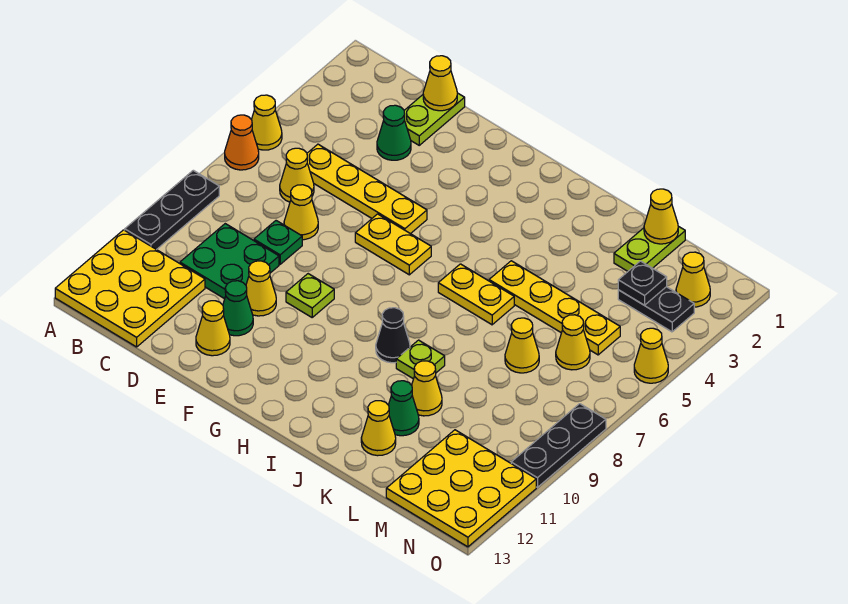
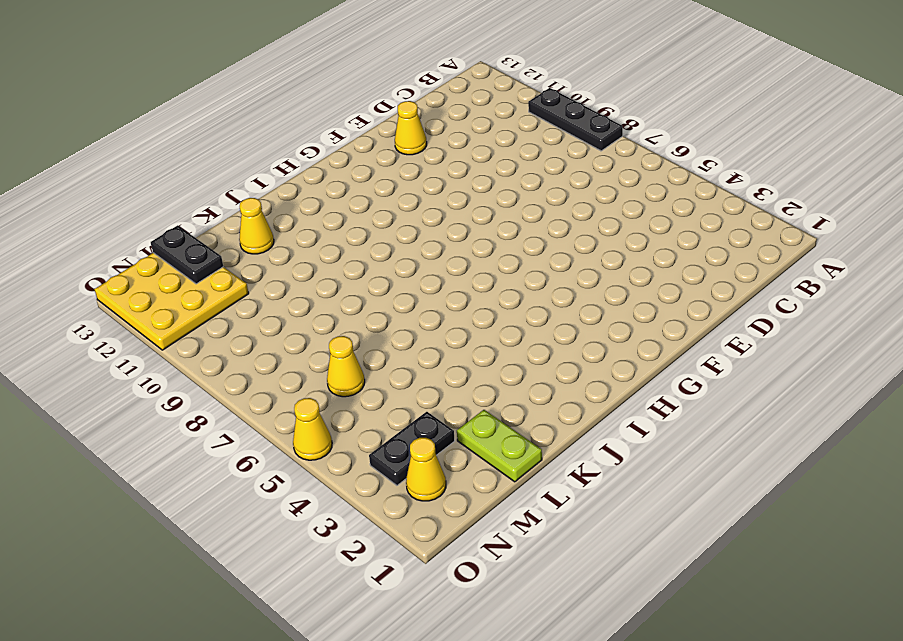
black 1x2 plate [151,225,224,284] -> none
none -> yellow 1x1 cone [251,95,282,150]
none -> orange 1x1 cone [225,115,259,170]
none -> yellow 3x3 plate [55,230,205,347]
none -> yellow 1x4 plate [307,144,427,234]

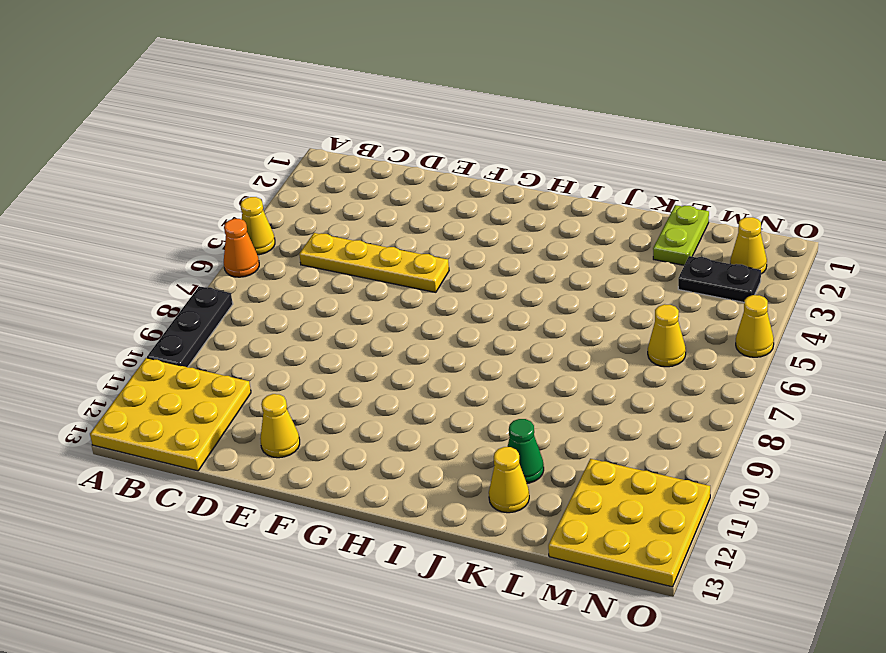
none -> yellow 1x1 cone [280,148,314,202]
none -> green 2x2 plate [180,224,279,299]
none -> lime 1x2 plate [404,93,465,145]
none -> green 1x1 cone [377,105,411,160]

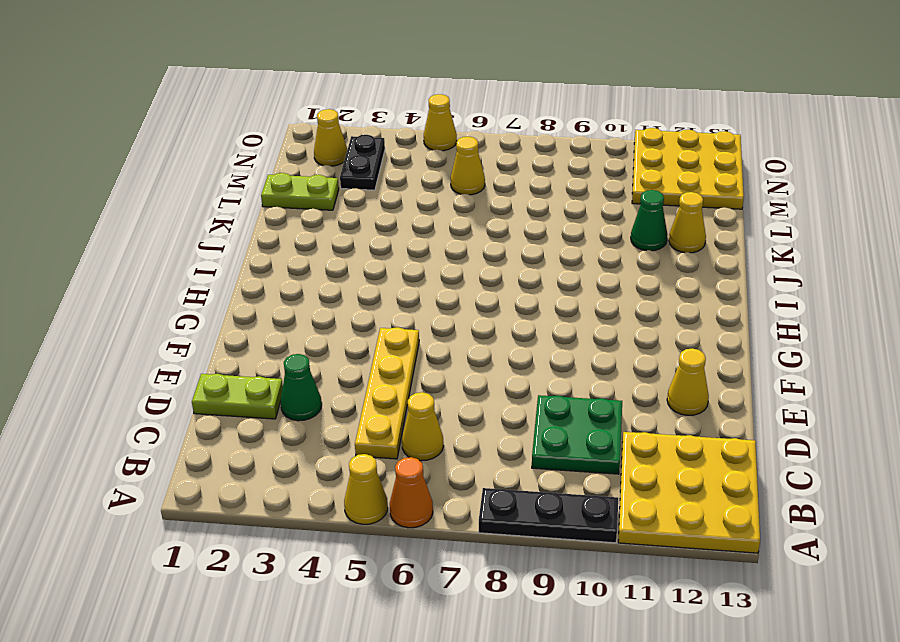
none -> yellow 1x1 cone [284,185,318,240]
none -> green 1x1 plate [254,221,302,264]
none -> yellow 1x1 cone [246,261,276,316]
none -> green 1x1 cone [223,281,253,336]

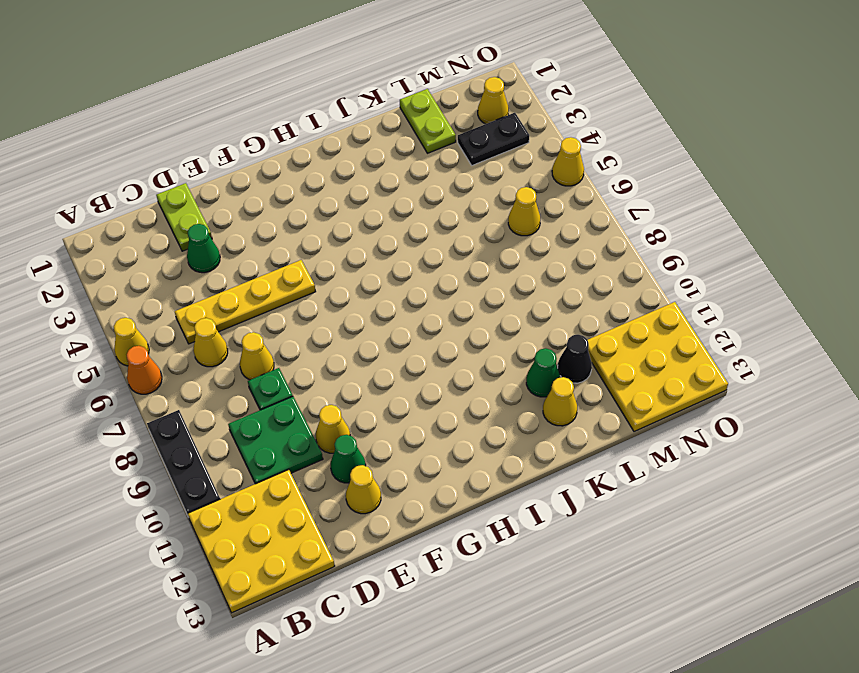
black 1x1 cone [558,335,592,383] -> black 1x1 cone moved to [376,308,410,363]
none -> yellow 1x2 plate [355,214,431,275]
none -> lime 1x1 plate [286,274,334,317]
none -> yellow 1x2 plate [438,264,514,325]
none -> yellow 1x4 plate [489,261,620,355]

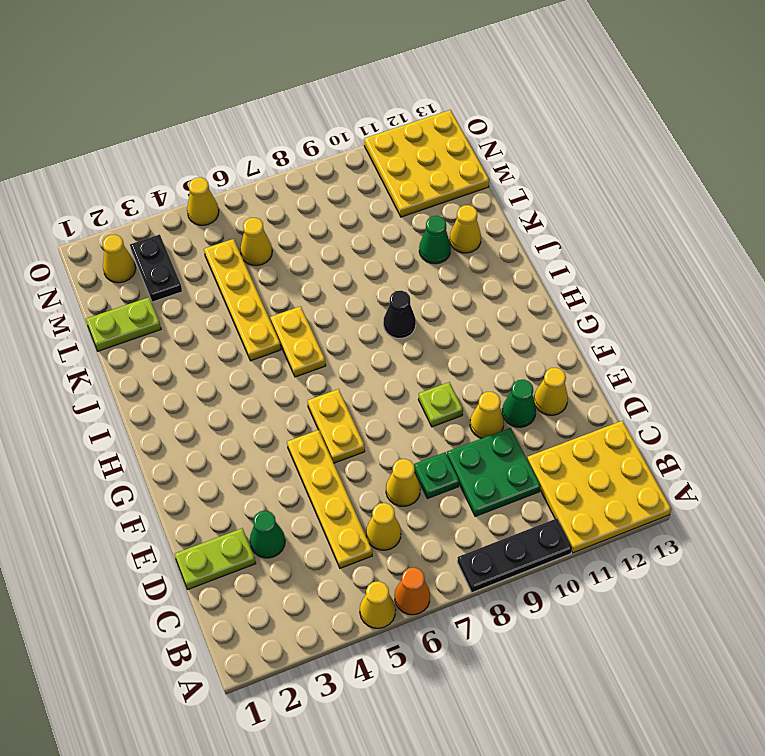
none -> lime 1x1 plate [396,340,445,379]
none -> yellow 1x1 cone [412,361,442,416]
none -> yellow 1x1 cone [505,318,539,373]
none -> black 1x3 plate [511,404,606,487]

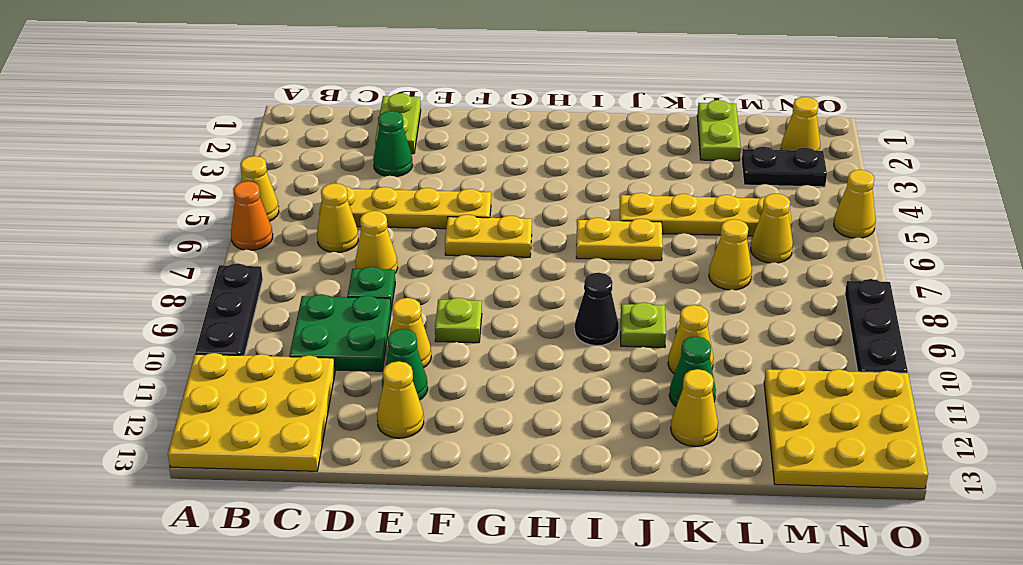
none -> yellow 1x1 cone [423,56,457,111]
none -> yellow 1x1 cone [644,189,678,244]
none -> black 1x1 plate [618,261,667,305]

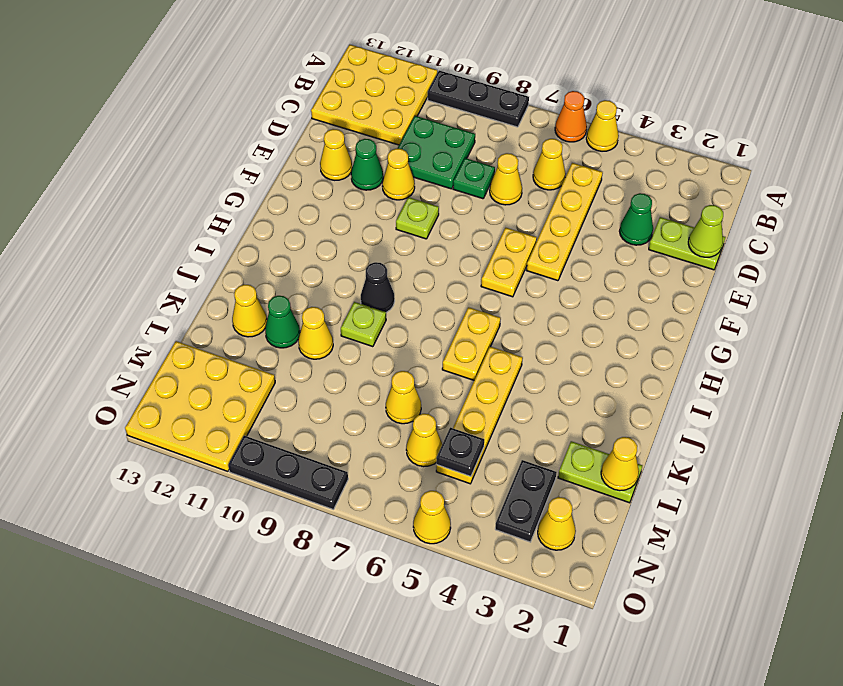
lime 1x1 cone [688,205,723,257] -> yellow 1x1 cone [423,56,457,111]
black 1x1 plate [437,427,484,476] -> black 1x1 plate moved to [618,261,667,305]

